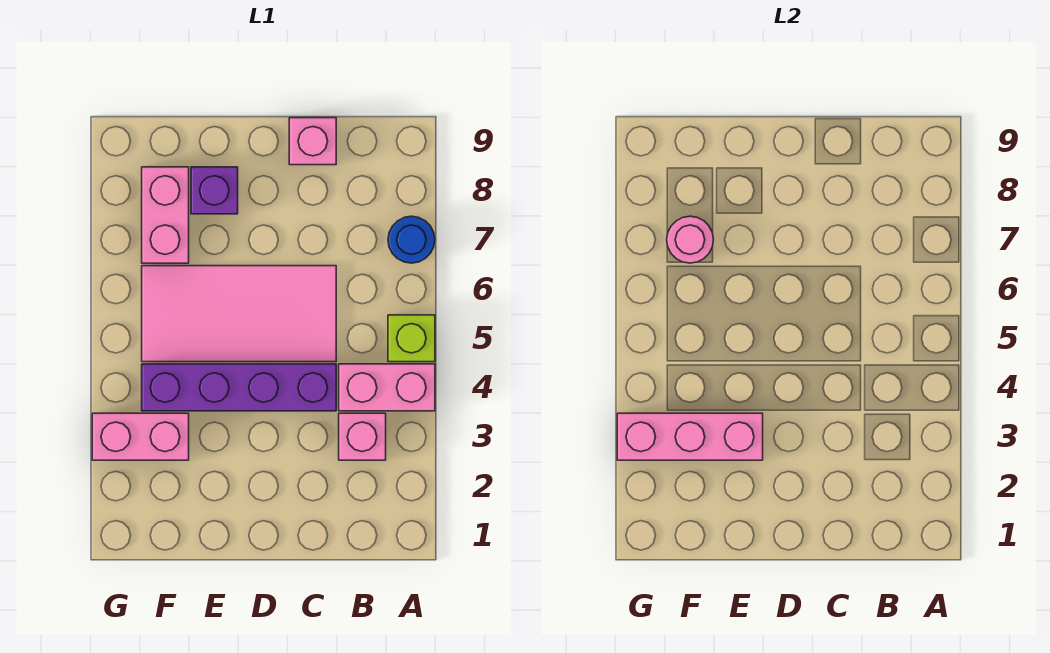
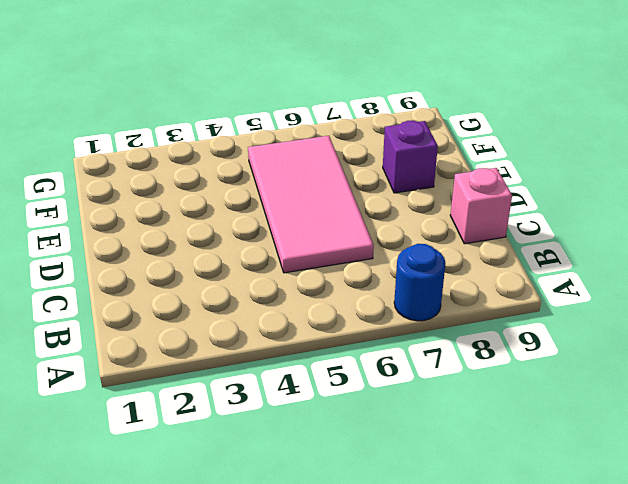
none -> pink 1x2 brick [339,364,435,411]
none -> lime 1x1 brick [388,315,435,362]
none -> pink 1x1 brick [339,413,386,460]

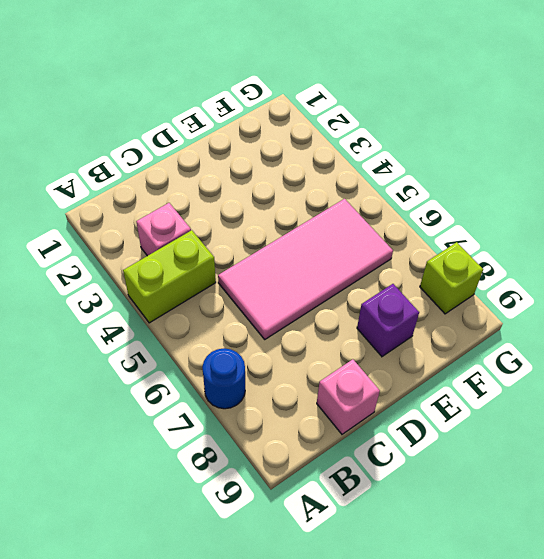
lime 1x2 brick [123,230,216,323] -> pink 1x2 brick [339,364,435,411]
lime 1x1 brick [420,242,483,314] -> lime 1x1 brick moved to [388,315,435,362]
none -> purple 1x4 brick [142,364,336,411]
none -> pink 1x2 brick [92,413,189,460]
none -> pink 1x2 brick [142,167,189,263]

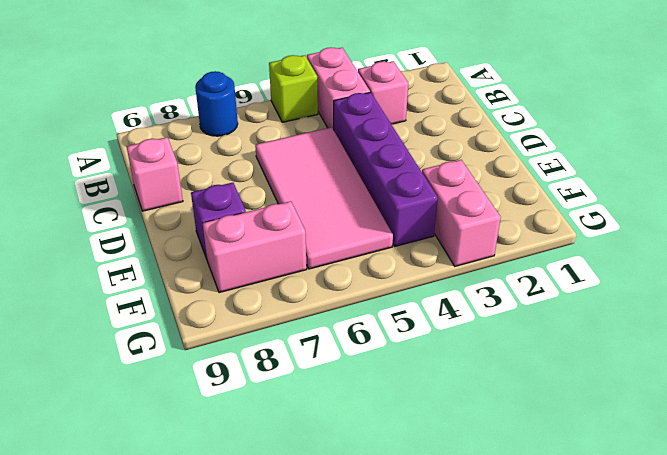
none -> pink 1x3 brick [617,413,763,460]
none -> pink 1x1 round brick [667,216,713,263]

